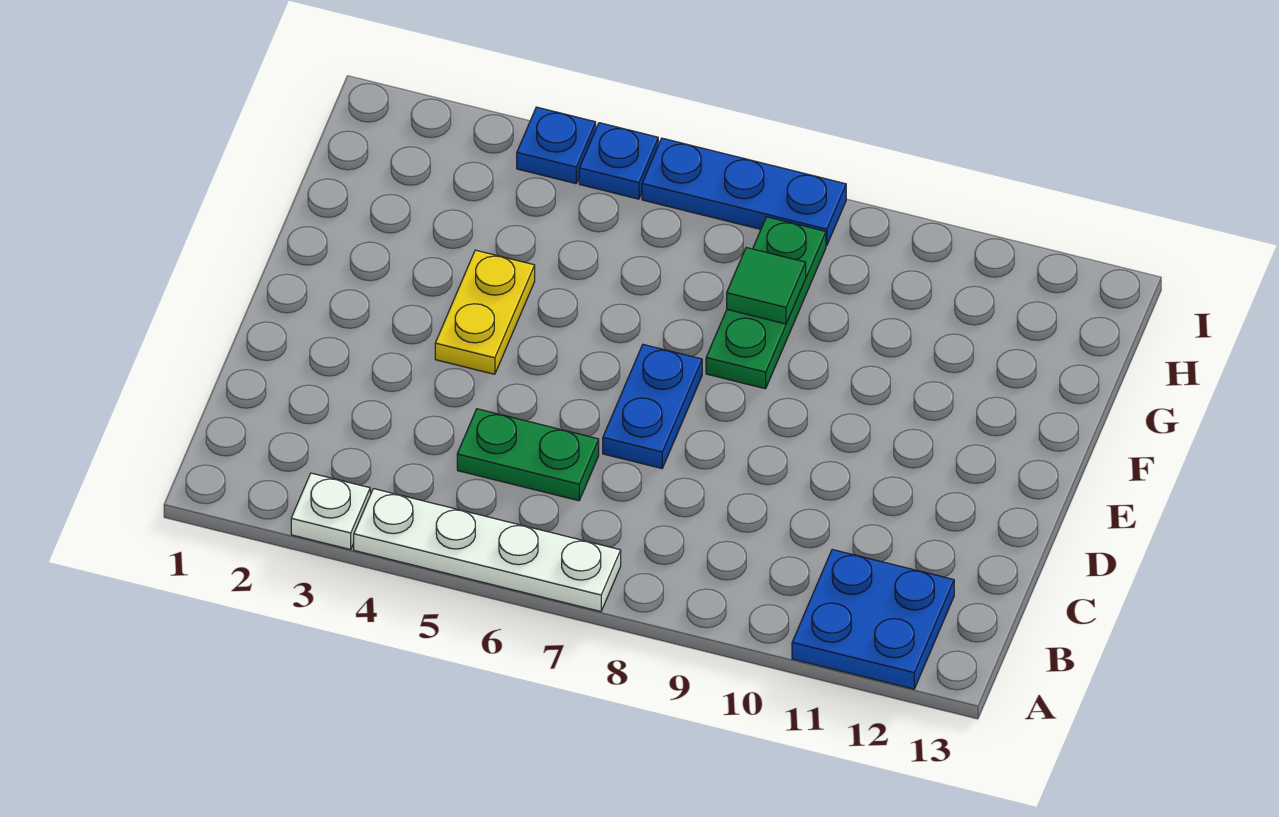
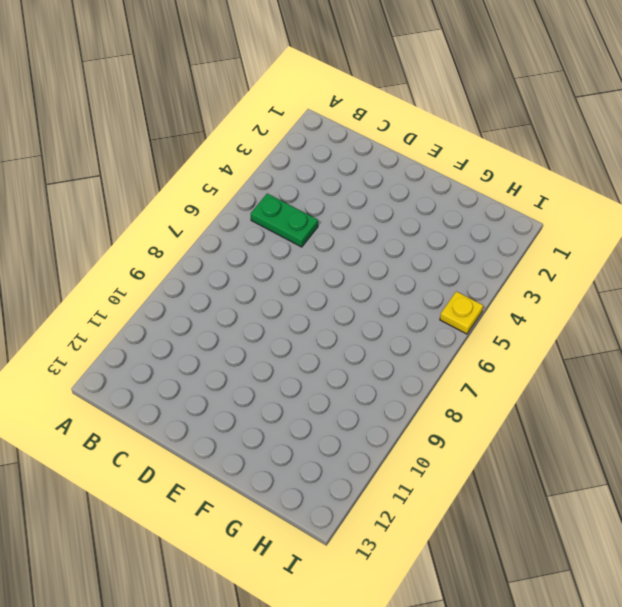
green 1x2 plate [251,194,318,247] -> green 1x2 plate turned to [457,409,599,501]
yellow 1x1 plate [440,291,483,334] -> blue 1x1 plate [579,123,658,199]
none -> white 1x1 plate [291,473,370,550]
none -> white 1x4 plate [354,489,621,612]

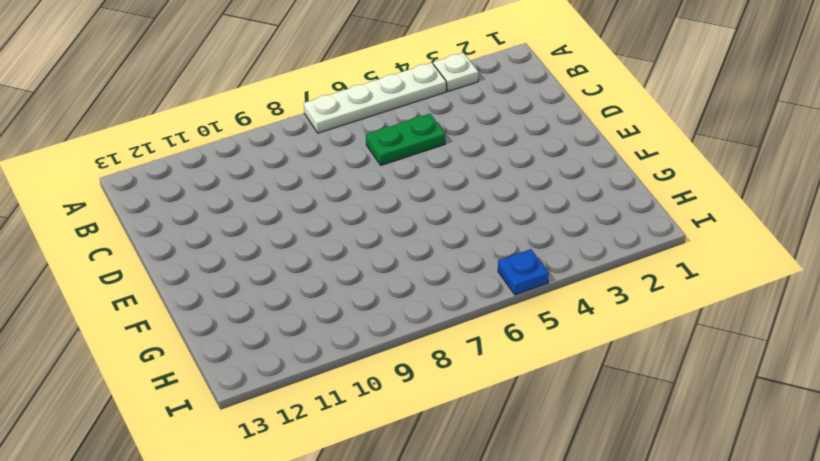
none -> blue 2x2 plate [792,550,954,689]
none -> blue 1x2 plate [603,345,702,468]

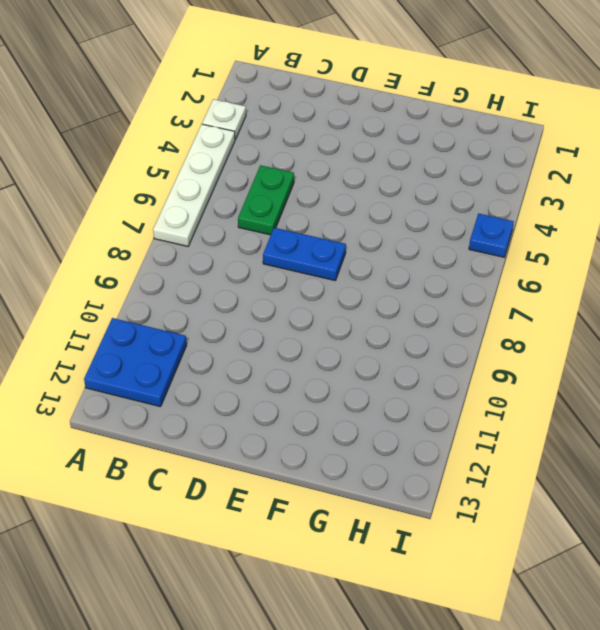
none -> yellow 1x2 plate [435,250,535,374]
none -> green 1x3 plate [706,217,826,389]

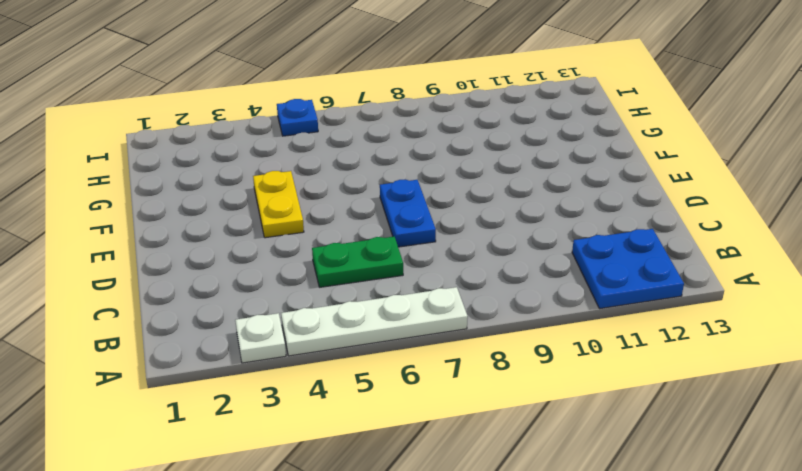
none -> green 1x3 plate [706,217,826,389]
none -> blue 1x1 plate [517,107,596,184]

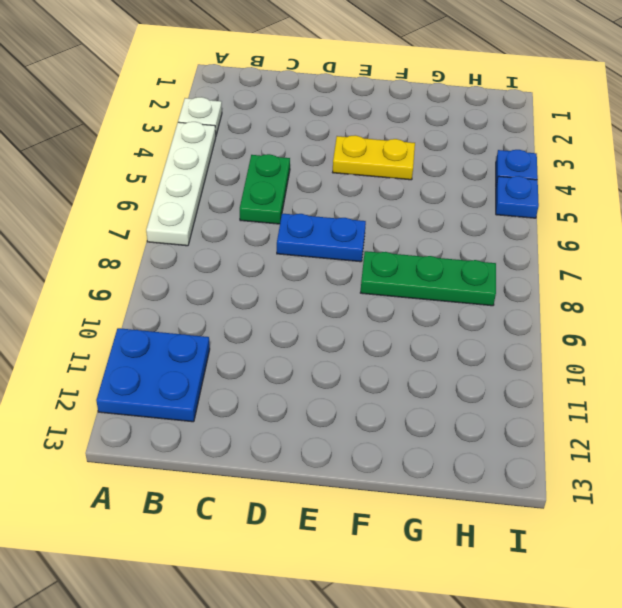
none -> blue 1x3 plate [642,138,846,246]
none -> green 1x1 tile [727,248,806,324]

